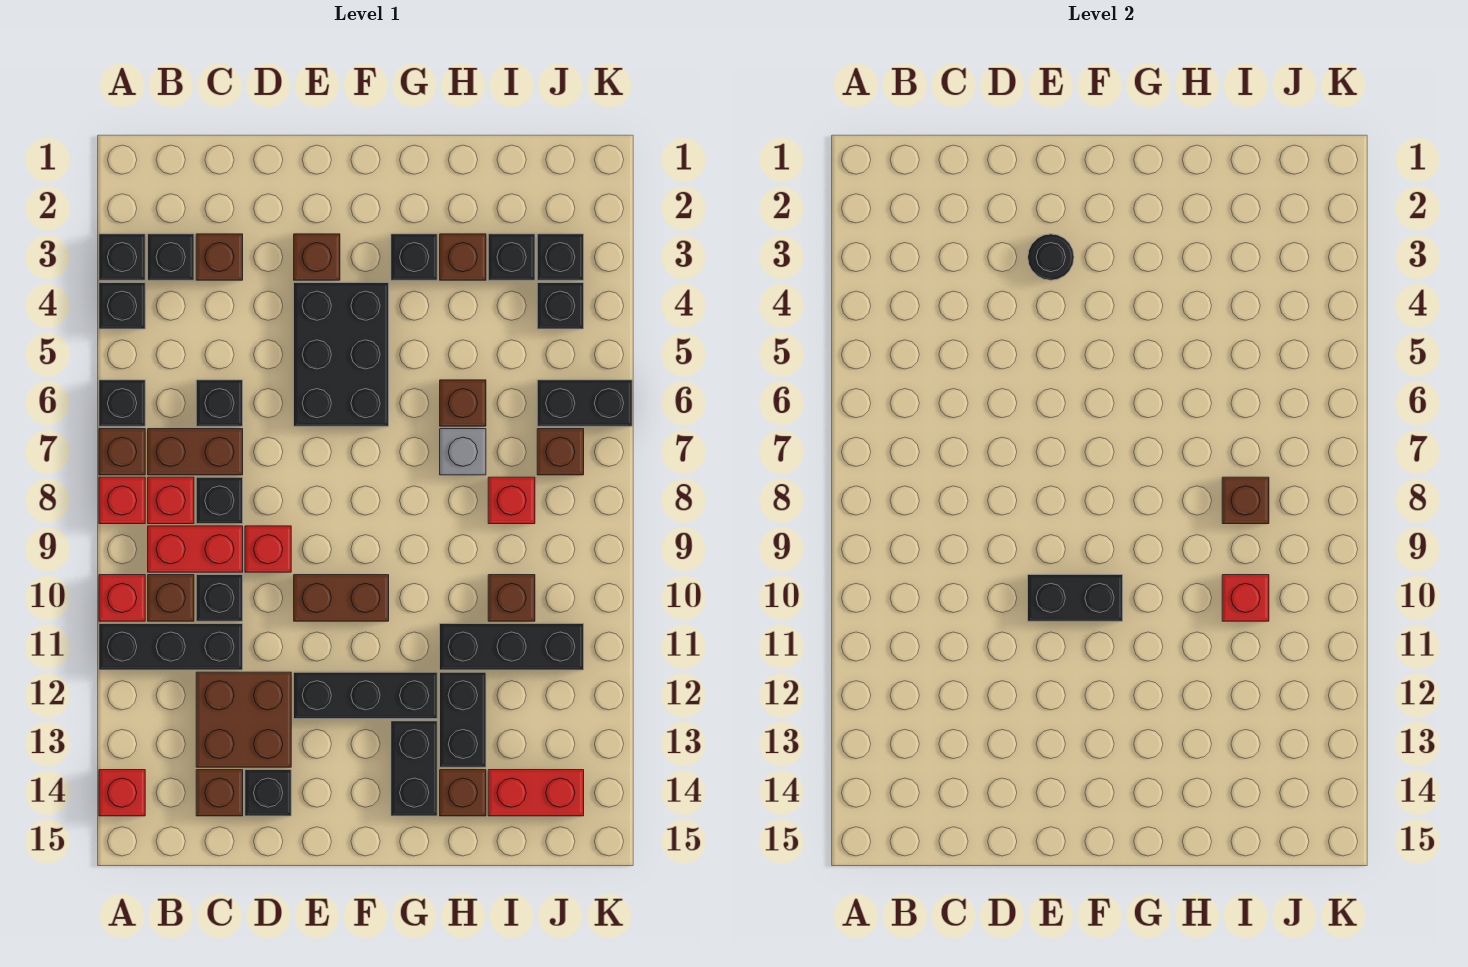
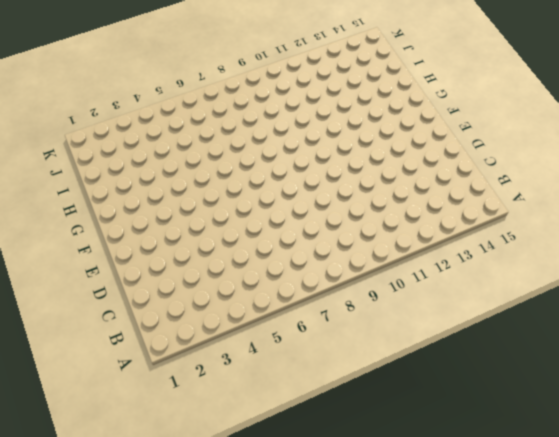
none -> black 1x1 brick [99,234,145,280]
none -> black 1x1 brick [99,283,145,329]
none -> black 1x1 brick [99,380,145,426]
none -> brown 1x1 brick [99,429,145,475]

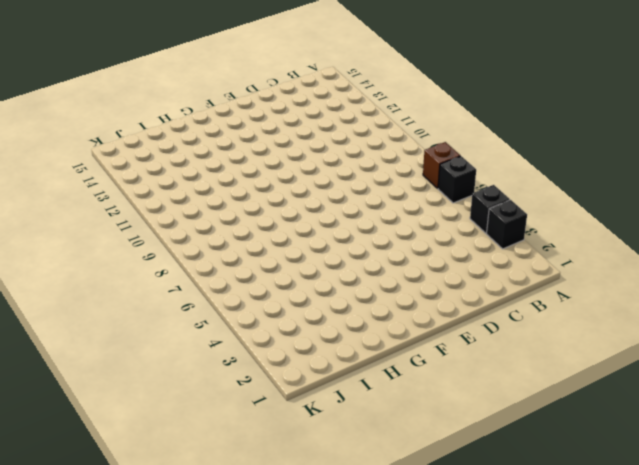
none -> red 1x1 brick [99,477,145,524]
none -> red 1x1 brick [99,575,145,621]
none -> black 1x3 brick [99,624,243,670]
none -> red 1x1 brick [99,770,145,816]

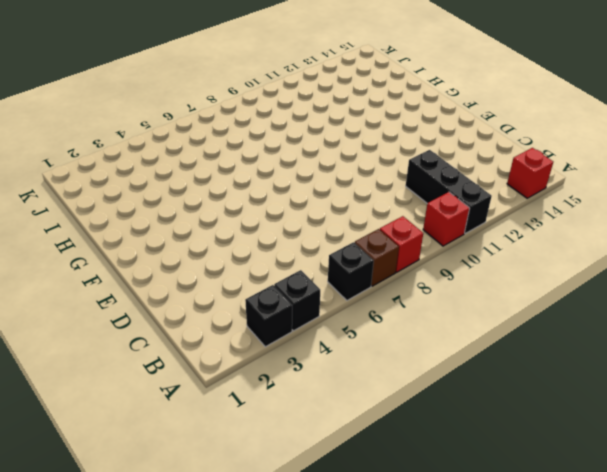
none -> black 1x1 brick [148,234,194,280]
none -> brown 1x2 brick [148,429,243,475]
none -> red 1x1 brick [148,477,194,524]
none -> red 1x2 brick [148,526,243,572]

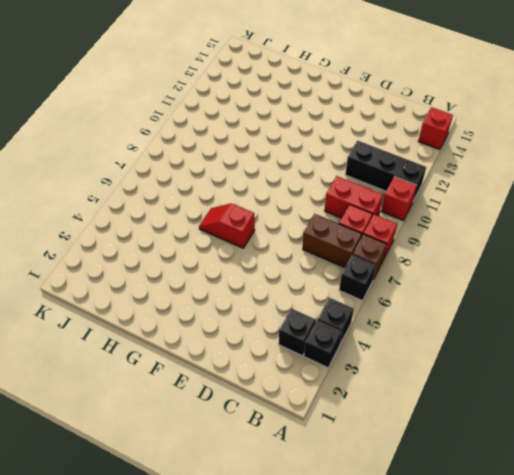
red 1x2 slope [199,203,255,248] -> black 2x3 brick [294,283,389,426]
none -> brown 1x1 brick [148,575,194,621]
none -> brown 1x1 brick [196,234,243,280]
none -> black 1x1 brick [196,380,243,426]
none -> black 1x1 brick [196,477,243,524]

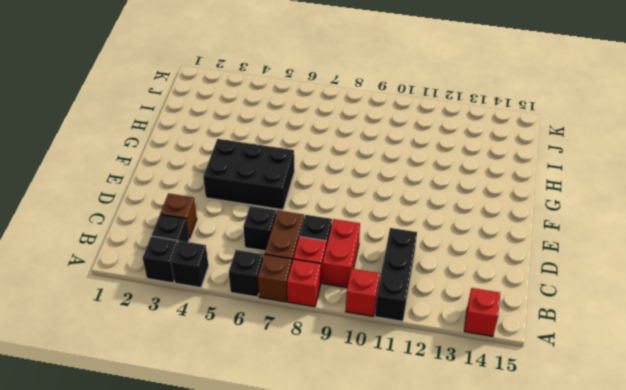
none -> brown 1x1 brick [148,575,194,621]
none -> black 1x1 brick [196,575,243,621]
none -> brown 2x2 brick [196,672,291,767]
none -> brown 1x1 brick [196,770,243,816]

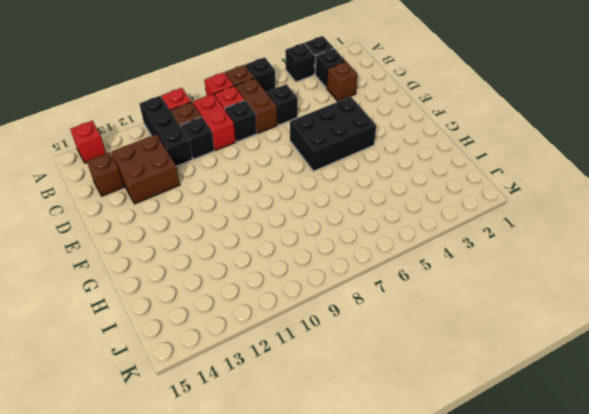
none -> red 1x1 brick [245,526,291,572]
none -> black 1x1 brick [245,770,291,816]
none -> brown 1x1 brick [294,234,340,280]
none -> brown 1x2 brick [294,575,389,621]

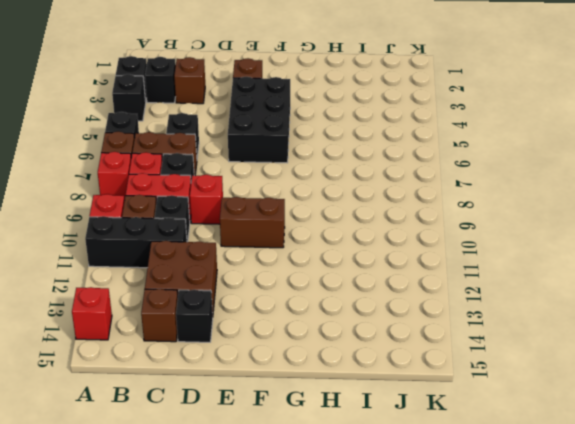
none -> black 1x3 brick [294,672,437,719]
none -> black 1x1 brick [391,234,437,280]
none -> black 1x2 brick [391,721,437,816]
none -> brown 1x1 brick [440,234,486,280]

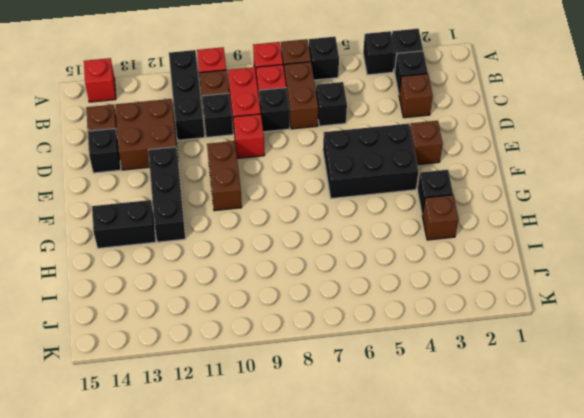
none -> brown 1x1 brick [440,380,486,426]
none -> grey 1x1 brick [440,429,486,475]
none -> black 1x3 brick [440,624,584,670]
none -> black 1x2 brick [440,672,486,767]

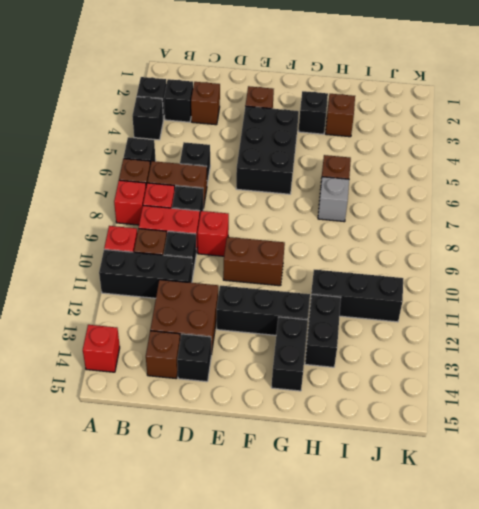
none -> brown 1x1 brick [440,770,486,816]
none -> black 1x1 brick [488,234,535,280]
none -> red 1x1 brick [488,477,535,524]
none -> brown 1x1 brick [488,575,535,621]

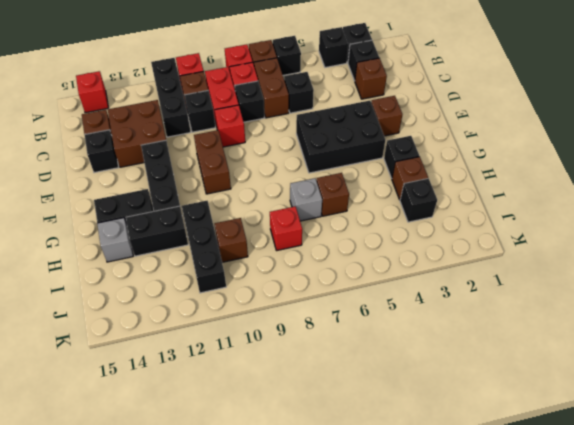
grey 1x1 brick [97,218,133,262] -> brown 1x1 brick [440,770,486,816]
none -> red 1x2 brick [488,770,584,816]
none -> black 1x1 brick [537,234,584,280]
none -> black 1x1 brick [537,283,584,329]
none -> black 1x2 brick [537,380,632,426]

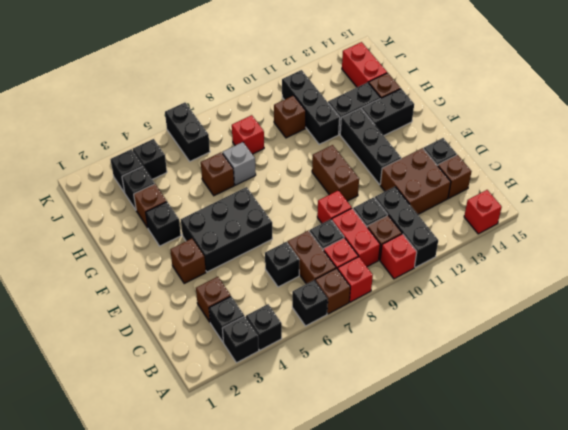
none -> brown 1x1 brick [537,429,584,475]
none -> black 1x1 round brick [1028,234,1074,280]
none -> black 1x2 brick [1028,575,1123,621]
none -> brown 1x1 brick [1222,477,1269,524]

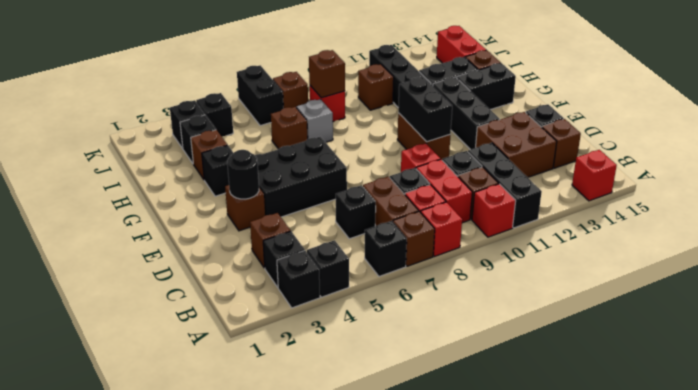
none -> red 1x1 brick [1222,575,1269,621]

